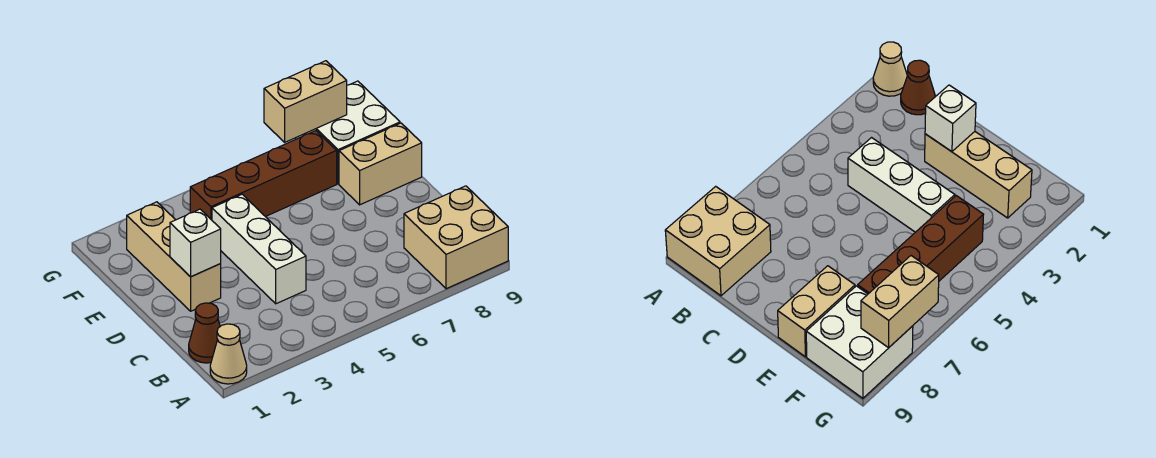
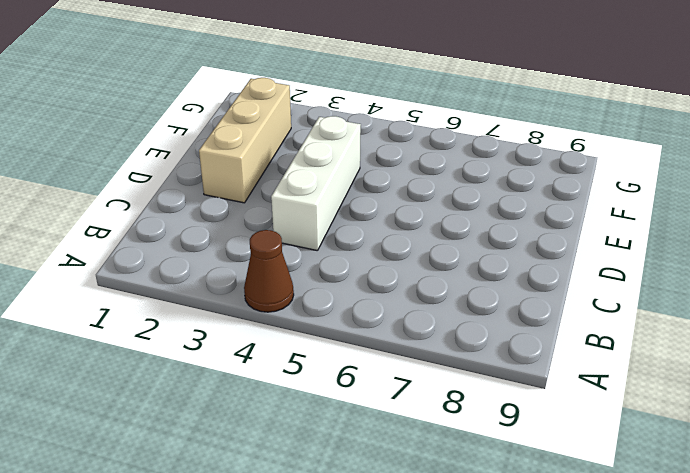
brown 1x1 cone [244,230,294,312] -> brown 1x1 cone moved to [189,303,220,363]
none -> tan 1x1 cone [210,324,247,384]
none -> tan 2x2 brick [404,186,508,289]

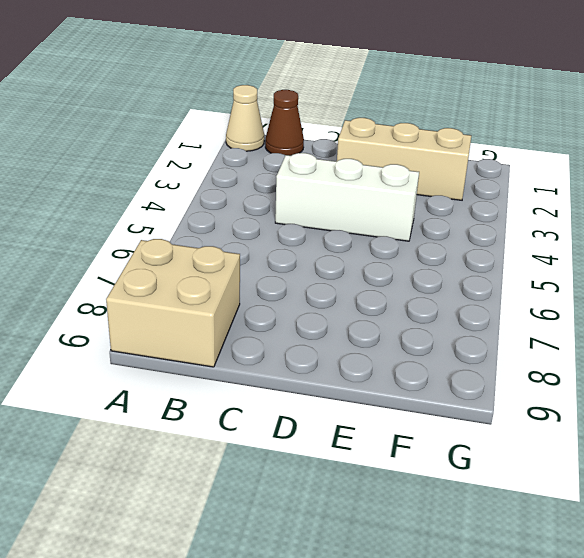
none -> tan 1x2 brick [339,123,422,205]
none -> brown 1x4 brick [190,131,337,220]

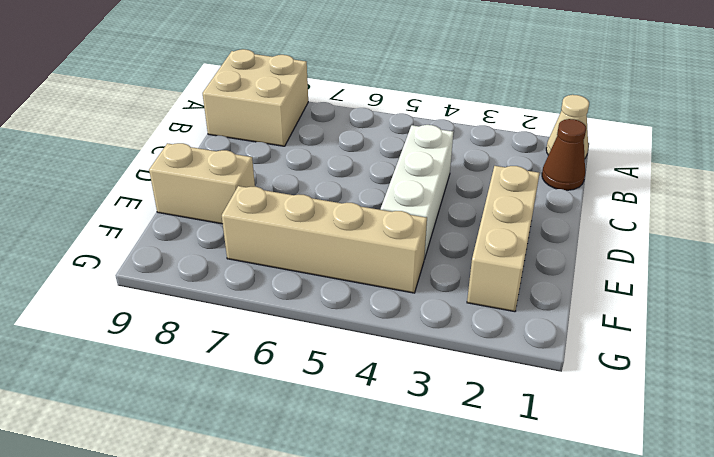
tan 1x4 brick [222,186,427,293] -> brown 1x4 brick [190,131,337,220]
none -> white 2x2 brick [296,81,400,184]
none -> white 1x1 brick [170,209,221,277]

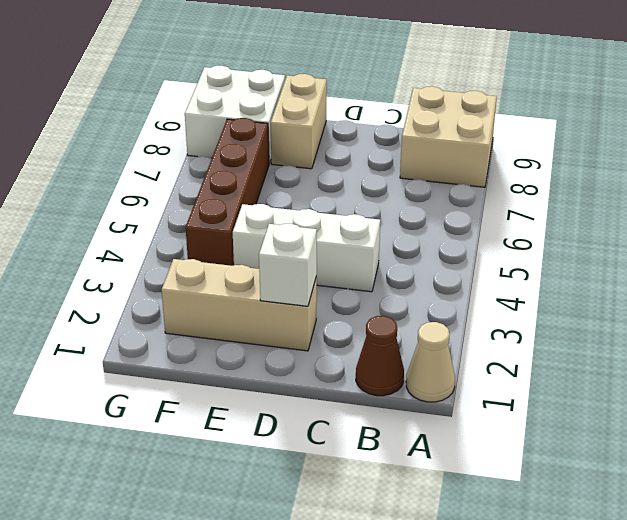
none -> tan 1x2 brick [264,61,347,142]

